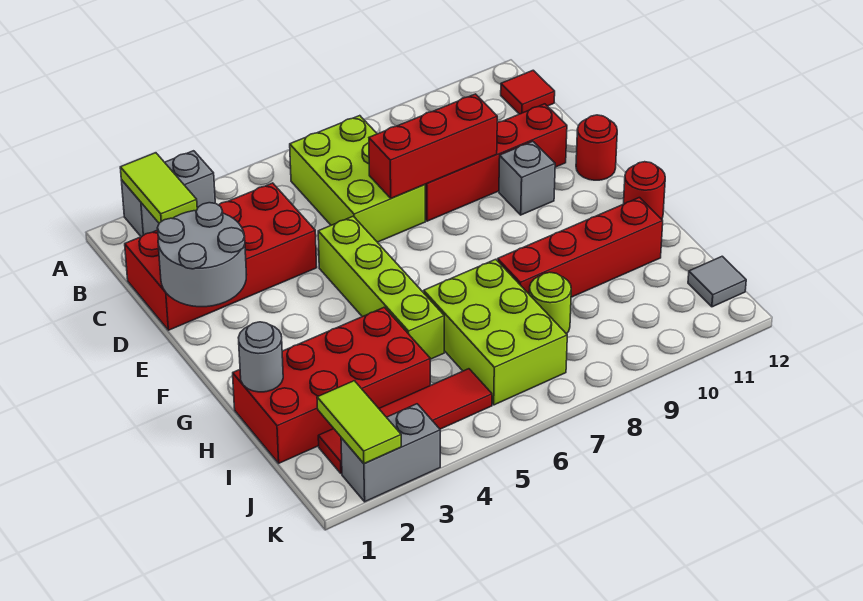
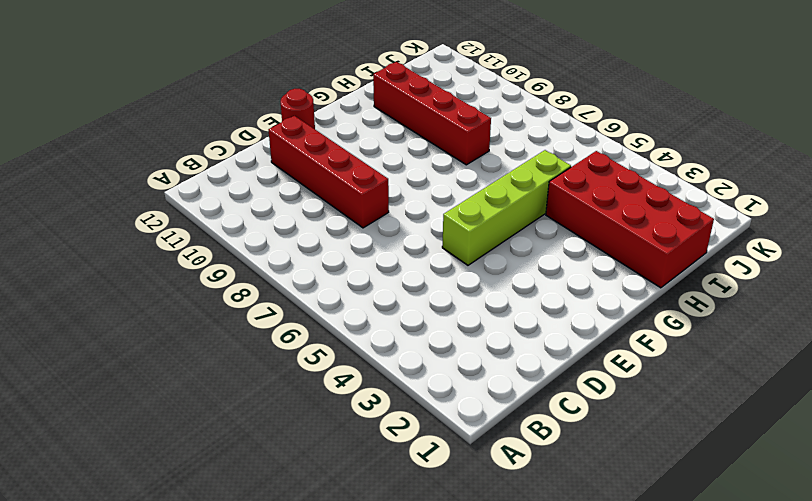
none -> grey 1x2 brick [121,151,215,237]
none -> lime 2x3 brick [290,116,425,242]
none -> red 1x1 tile [501,70,555,114]

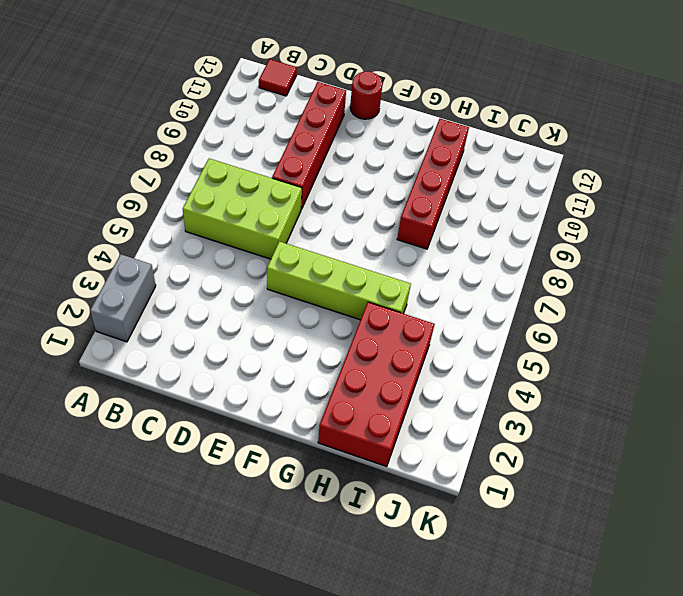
none -> red 2x4 brick [125,183,317,330]
none -> grey 1x1 brick [499,141,555,215]
none -> red 1x1 round brick [624,162,665,219]

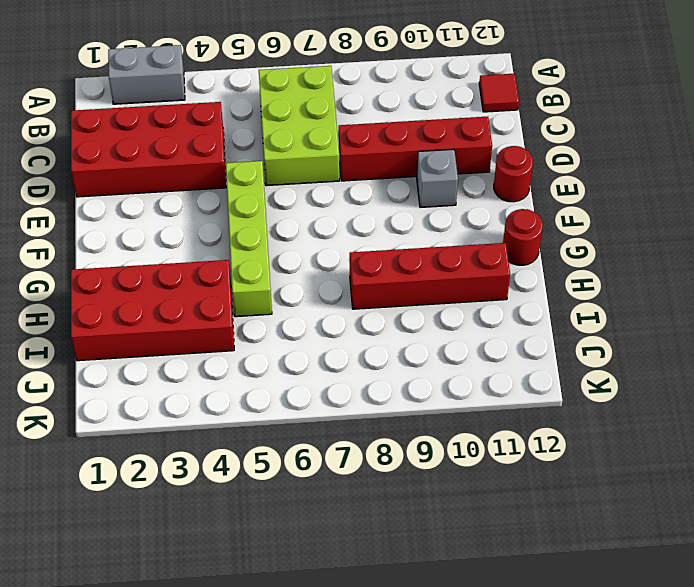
none -> lime 2x3 brick [424,259,567,405]
none -> lime 1x1 round brick [529,272,571,334]
none -> red 1x4 tile [318,369,492,474]

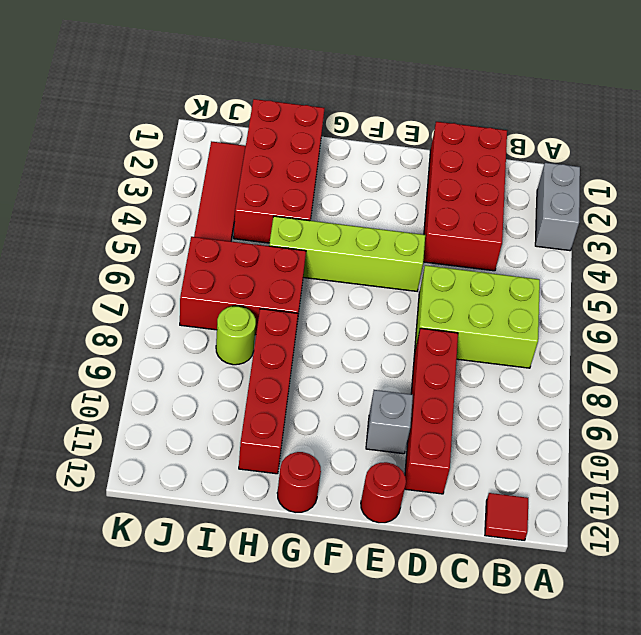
red 2x3 brick [180,237,306,335] -> lime 2x3 brick [424,259,567,405]
none -> grey 1x1 tile [688,256,746,307]
none -> grey 1x2 brick [341,404,440,502]
none -> lime 1x2 tile [120,153,197,223]

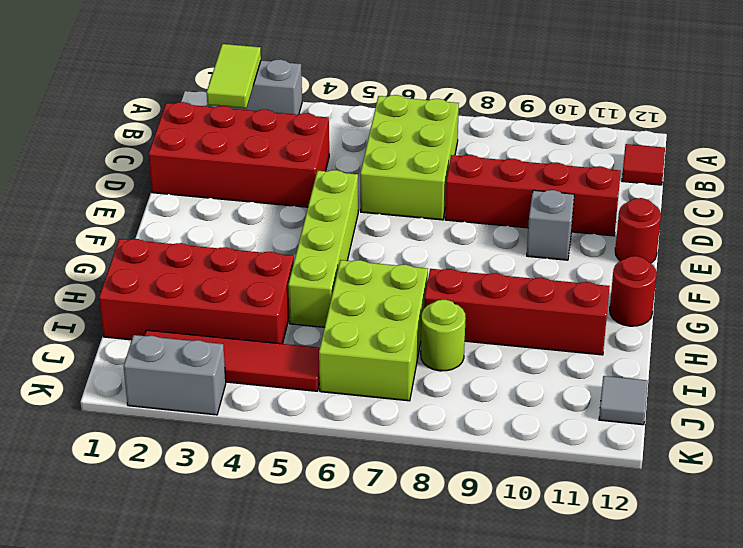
none -> grey 2x2 round brick [157,203,247,307]
none -> red 1x3 brick [369,94,497,198]
none -> grey 1x1 round brick [238,322,283,392]

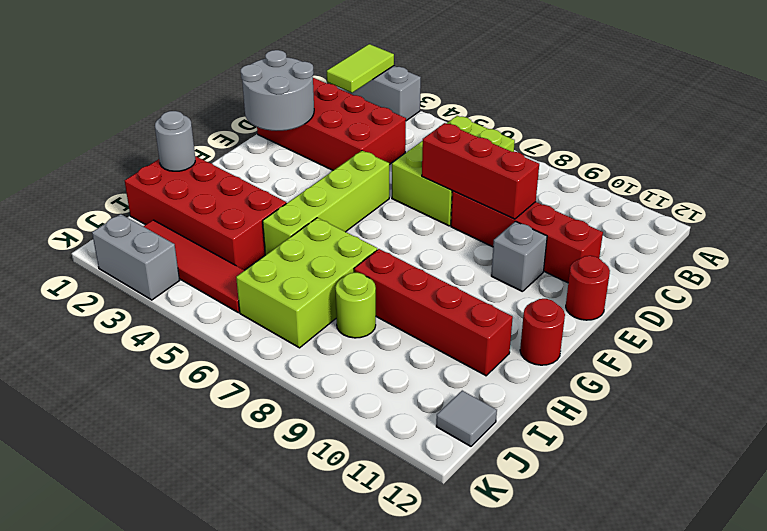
none -> red 1x1 tile [501,70,555,114]
none -> lime 1x2 tile [317,381,401,464]

